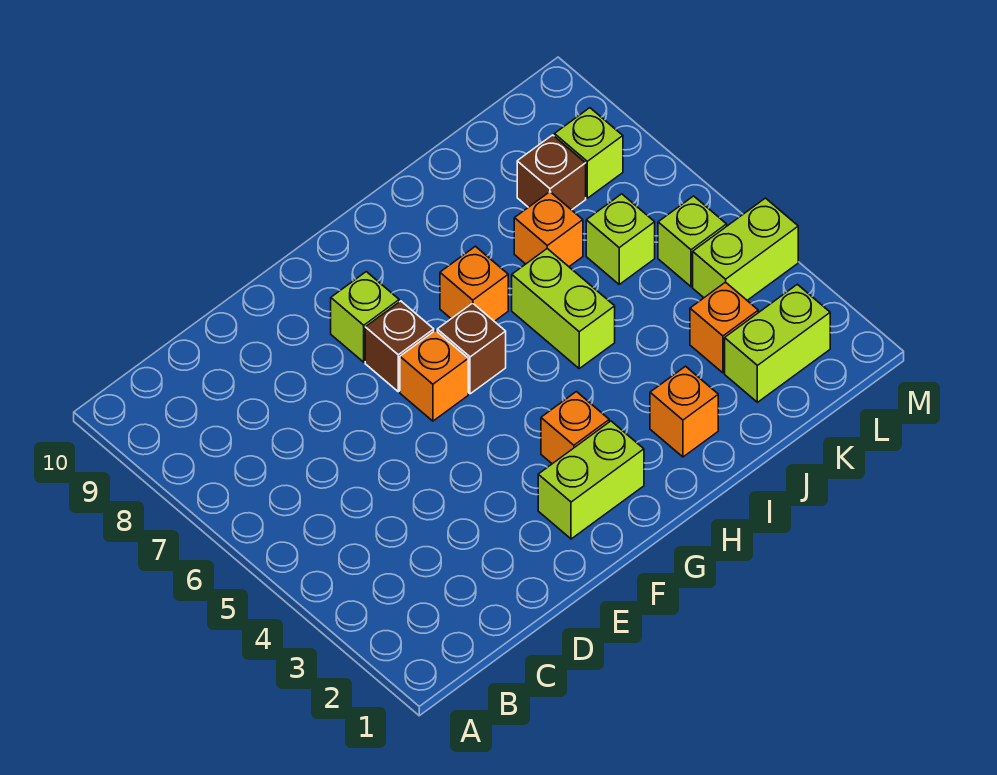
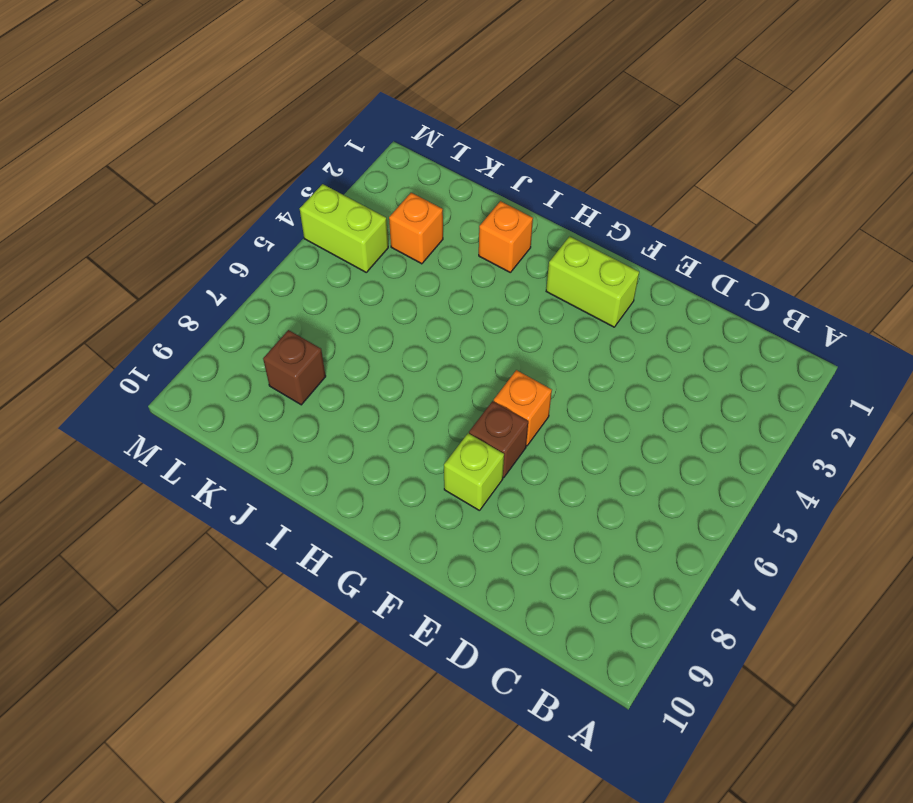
none -> orange 1x1 brick [541,392,609,464]
none -> brown 1x1 brick [437,303,506,394]
none -> orange 1x1 brick [440,246,508,321]

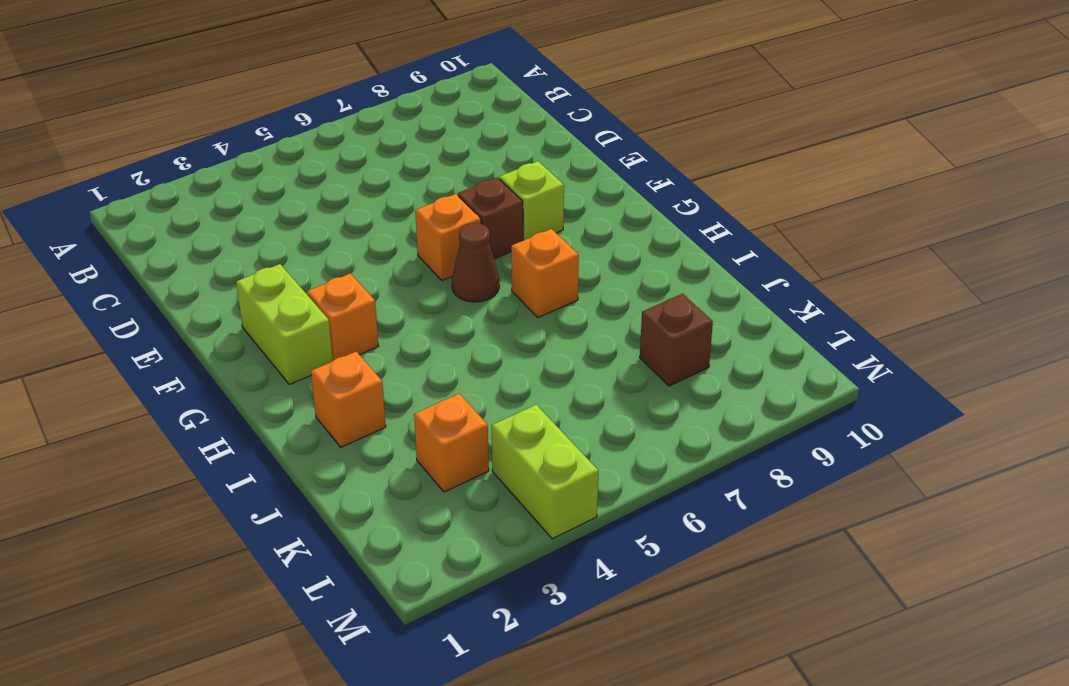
brown 1x1 cone [452,223,499,302] -> brown 1x1 brick [437,303,506,394]
none -> lime 1x2 brick [512,249,615,368]
none -> orange 1x1 brick [514,192,583,266]
none -> lime 1x2 brick [725,284,830,402]

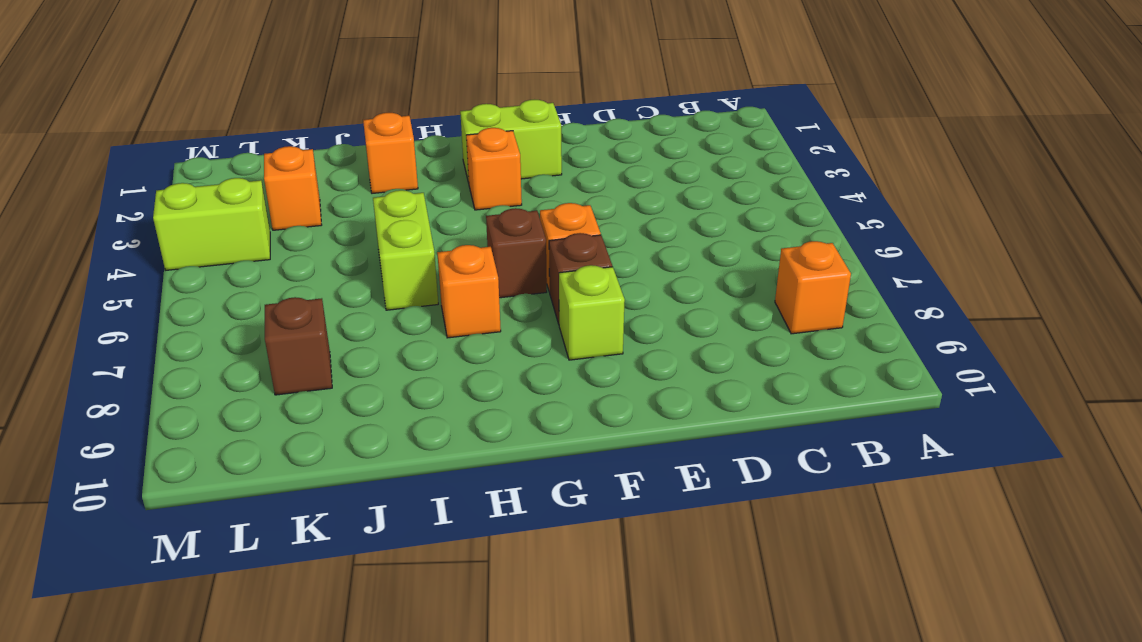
orange 1x1 brick [775,241,851,334] -> orange 1x1 brick moved to [514,192,583,266]
none -> lime 1x2 brick [725,284,830,402]
none -> lime 1x1 brick [586,194,655,284]
none -> lime 1x1 brick [658,196,727,287]

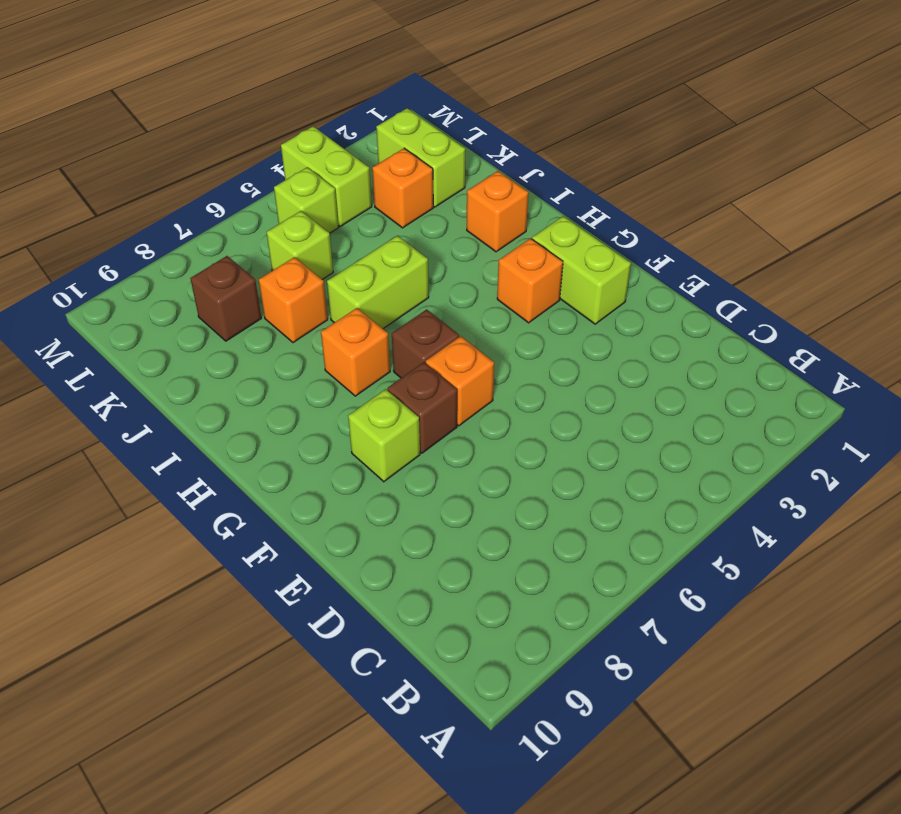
none -> lime 1x1 brick [554,108,623,198]

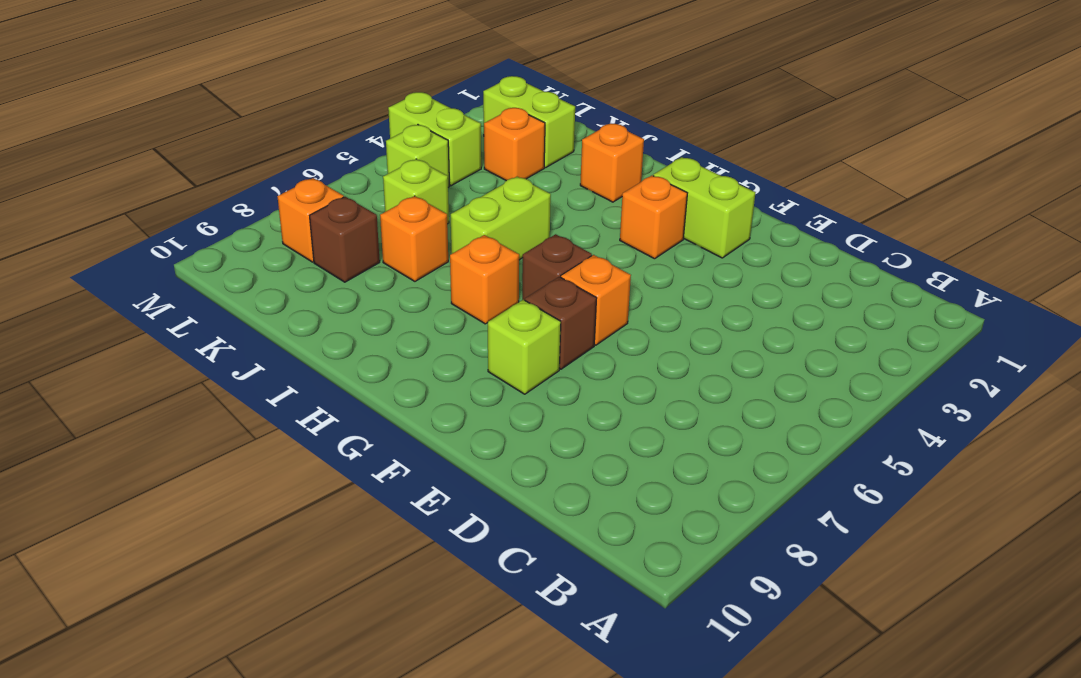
orange 1x1 brick [277,178,344,262] -> lime 1x1 brick [554,108,623,198]

